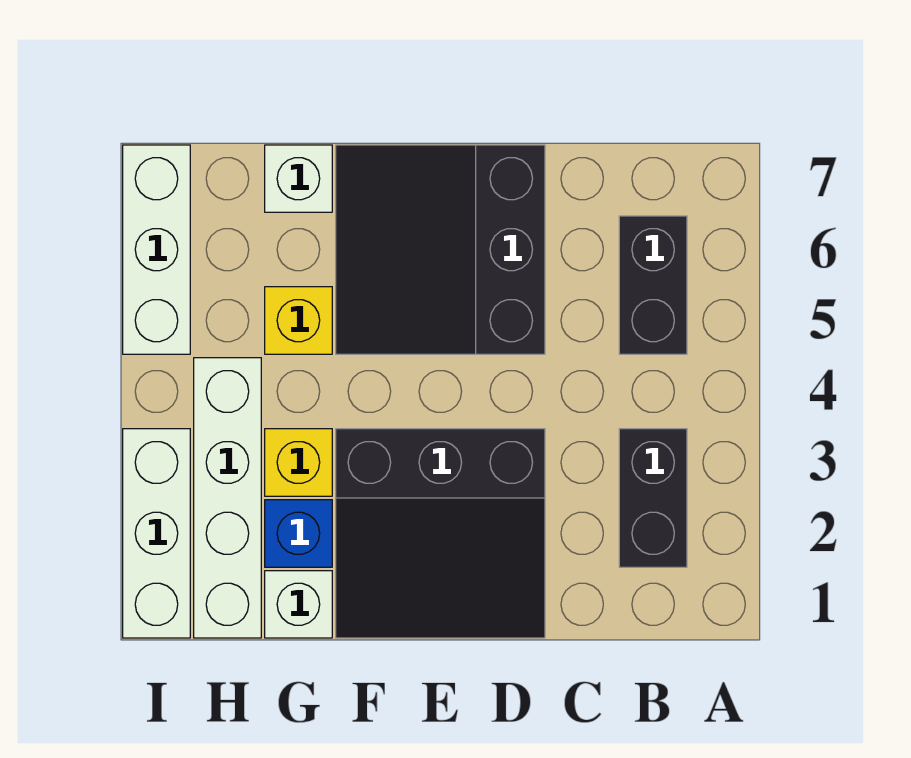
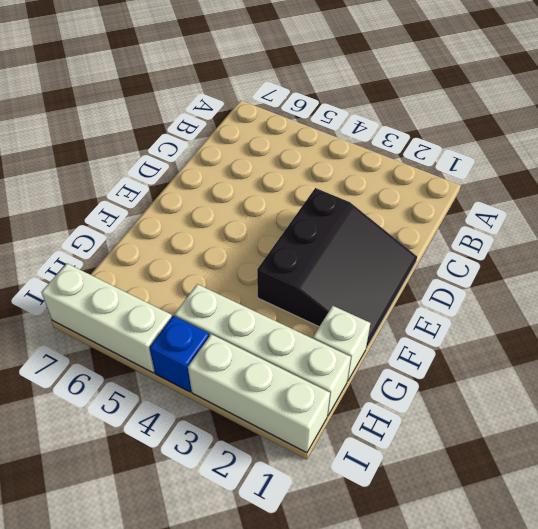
blue 1x1 brick [149,316,209,392] -> blue 1x1 brick moved to [265,500,332,567]
none -> black 1x2 brick [619,429,687,567]
none -> black 1x2 brick [619,216,687,354]
none -> black 3x3 slope [336,145,545,354]

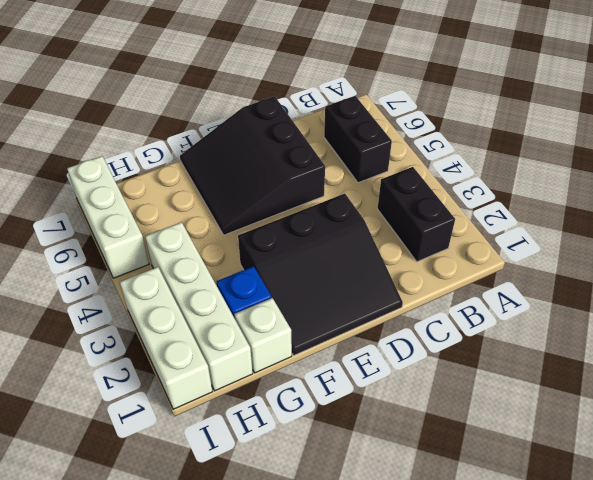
none -> yellow 1x1 brick [265,429,332,496]
none -> yellow 1x1 brick [265,287,332,354]
none -> white 1x1 brick [265,145,332,212]

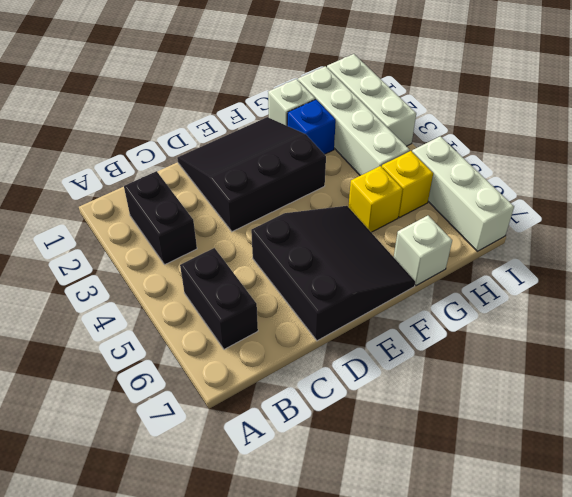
yellow 1x1 brick [382,151,433,217] -> yellow 1x1 brick moved to [265,429,332,496]

